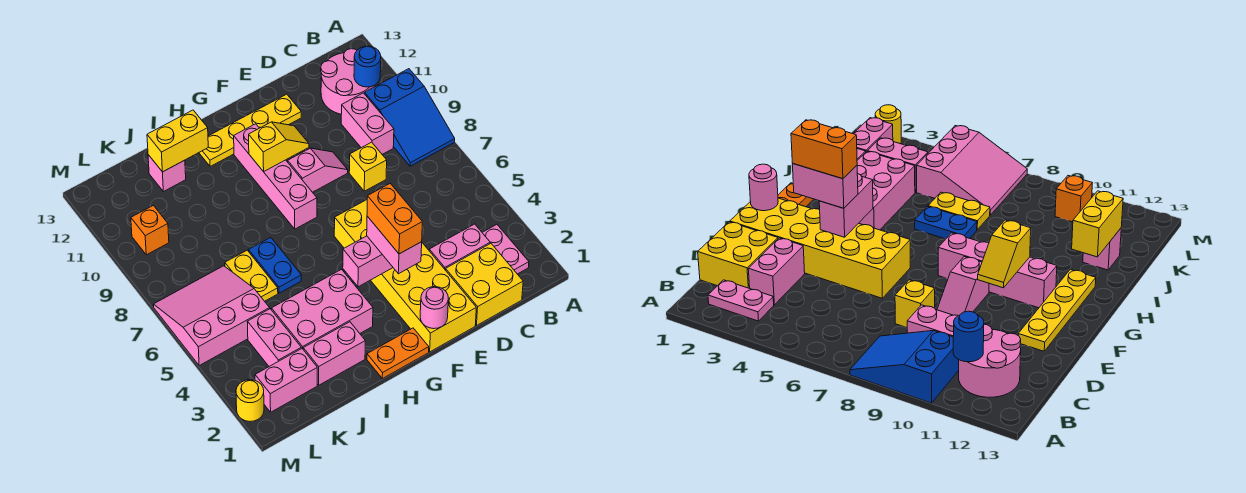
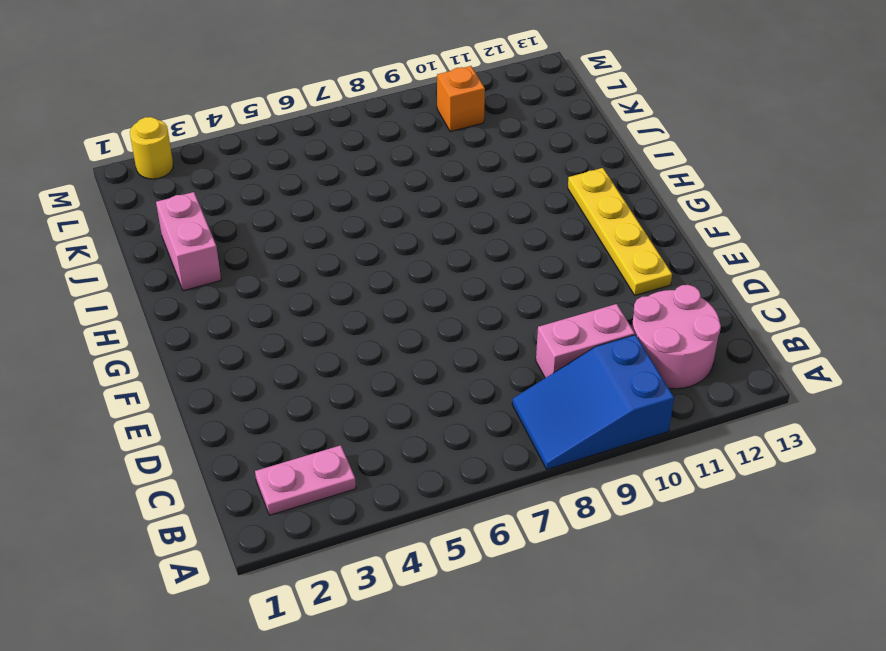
none -> yellow 2x2 brick [446,243,523,325]
none -> pink 1x2 brick [429,224,490,270]
none -> yellow 1x1 brick [349,142,387,191]

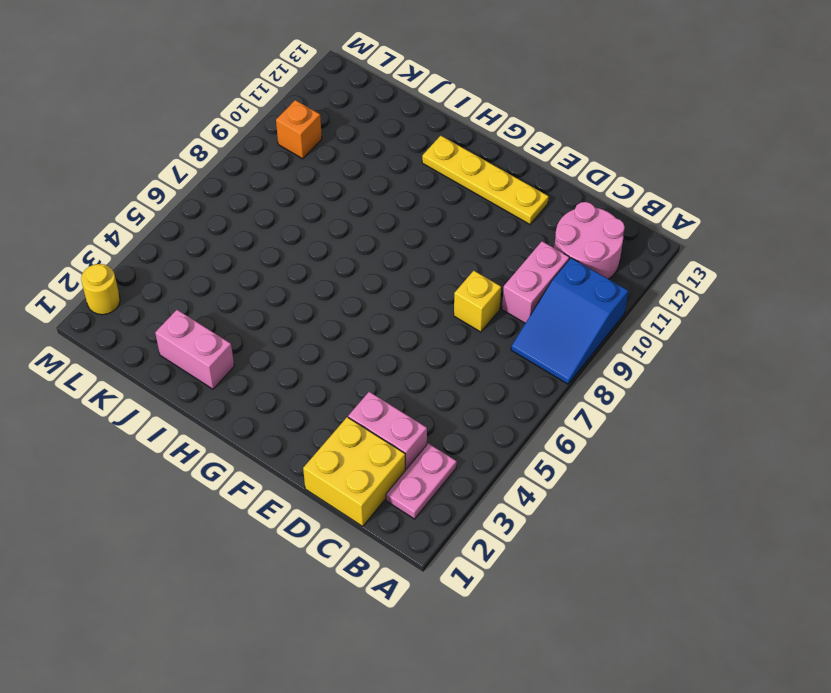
none -> yellow 2x6 brick [334,200,476,352]
none -> pink 1x2 slope [288,148,348,192]
none -> orange 1x2 plate [367,328,429,379]

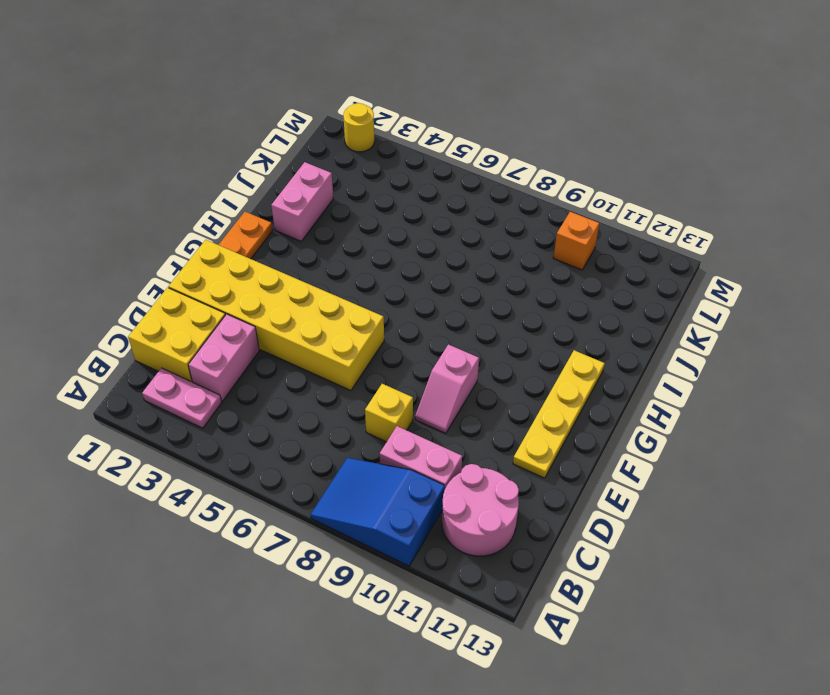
none -> pink 1x4 brick [234,124,317,229]
none -> pink 2x3 brick [271,269,373,349]
none -> blue 1x2 plate [249,238,301,293]

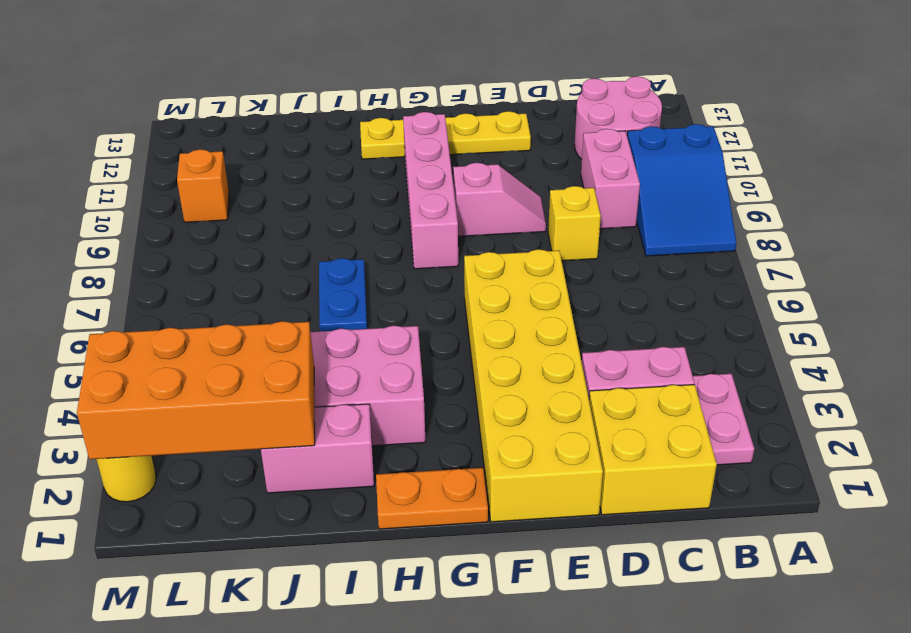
orange 2x4 brick [77,321,315,459] -> none
none -> yellow 1x2 plate [225,250,278,301]
none -> pink 1x1 brick [148,155,186,192]
none -> pink 1x2 brick [255,349,317,412]

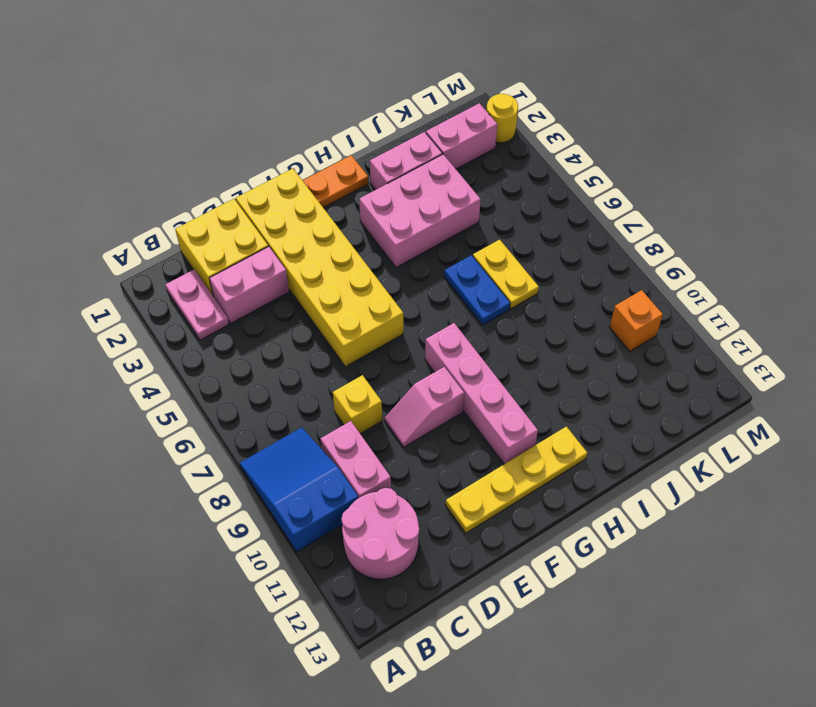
none -> pink 1x1 brick [148,155,186,192]
none -> pink 1x2 brick [247,309,301,366]
none -> pink 3x3 slope [153,266,270,366]

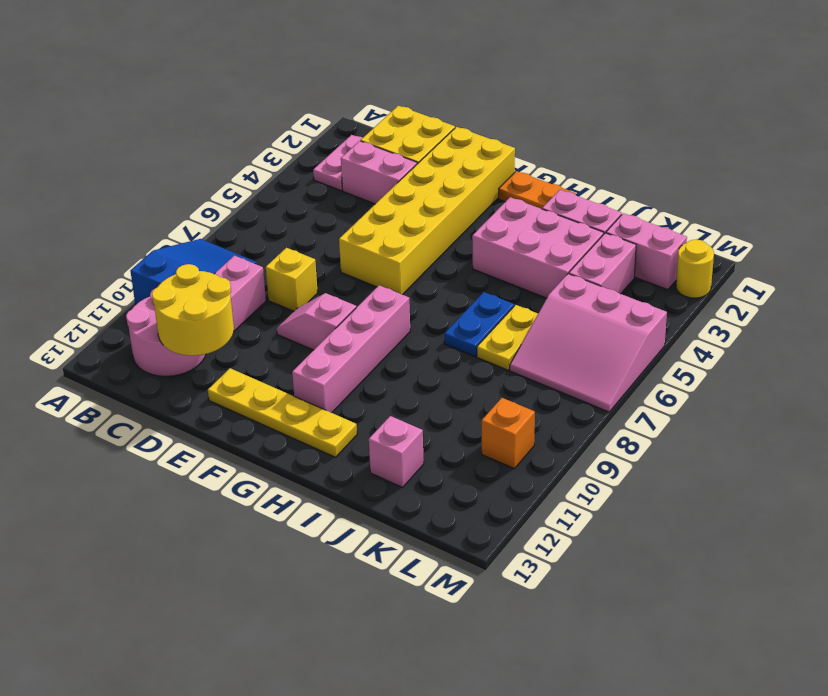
yellow 2x2 round brick [152,264,234,356] -> none
none -> blue 1x1 round brick [354,46,381,87]
none -> pink 1x1 round brick [420,287,448,329]
none -> pink 1x2 brick [343,236,393,287]

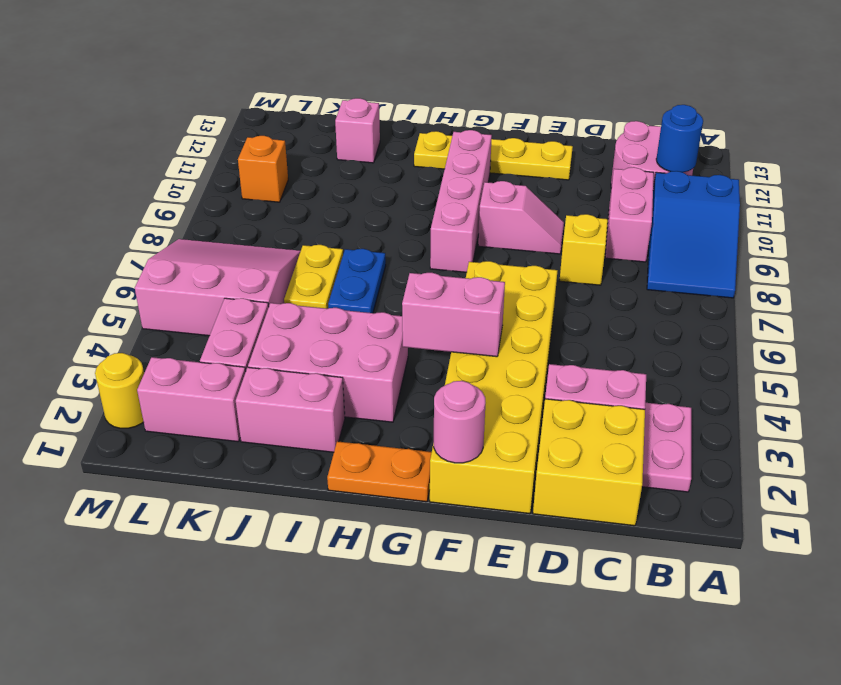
none -> yellow 1x2 slope [249,122,309,172]
none -> yellow 1x2 brick [147,110,208,172]
none -> pink 1x2 brick [367,216,422,274]

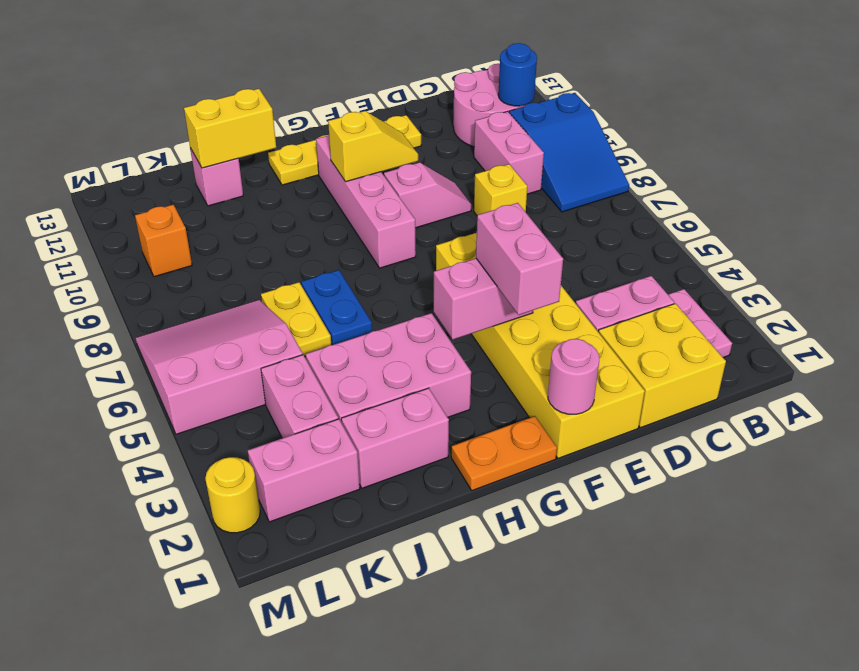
none -> orange 1x2 brick [367,184,422,254]

